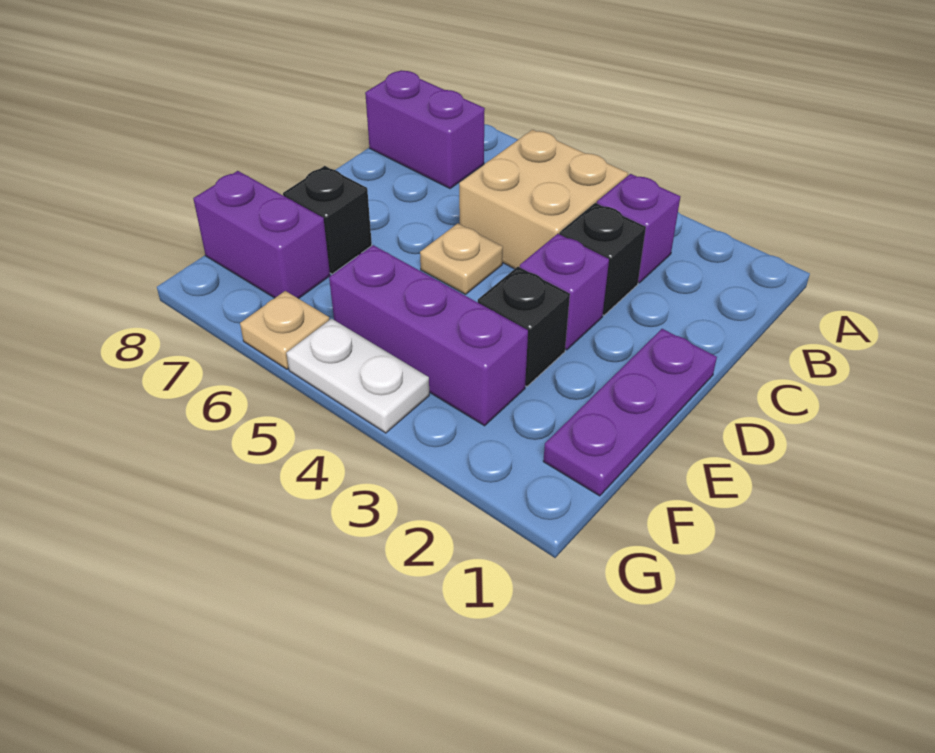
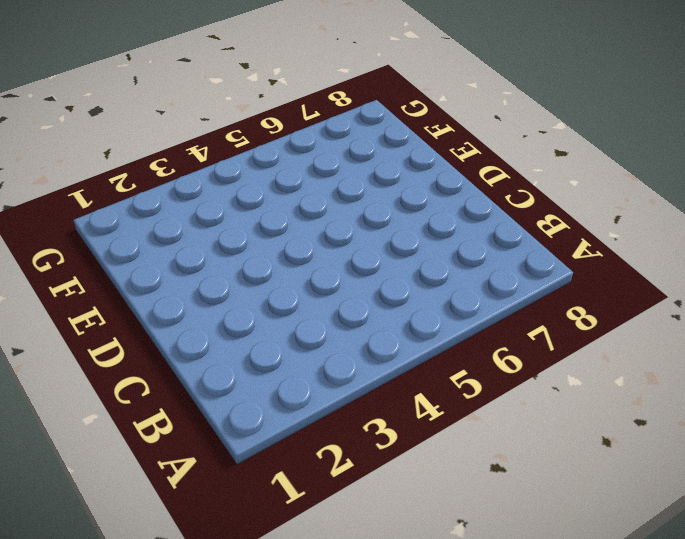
none -> purple 1x1 brick [597,174,680,283]
none -> tan 2x2 brick [459,130,628,269]
none -> purple 1x2 brick [365,70,485,188]

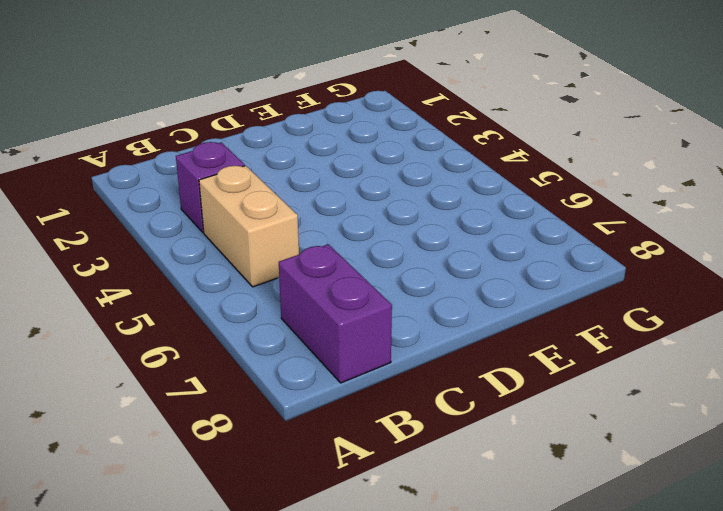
tan 1x2 brick [199,166,299,287] -> tan 2x2 brick [459,130,628,269]
none -> black 1x1 brick [559,203,646,315]
none -> purple 1x3 plate [543,329,717,496]
none -> purple 1x1 brick [520,234,609,350]

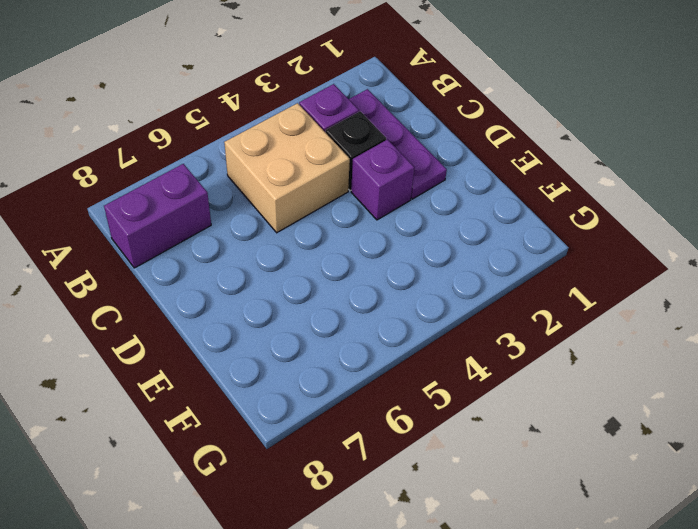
purple 1x3 plate [349,89,447,199] -> purple 1x3 plate moved to [543,329,717,496]
none -> tan 1x1 plate [420,223,503,294]
none -> black 1x1 brick [478,267,570,387]
none -> black 1x1 brick [283,166,372,274]

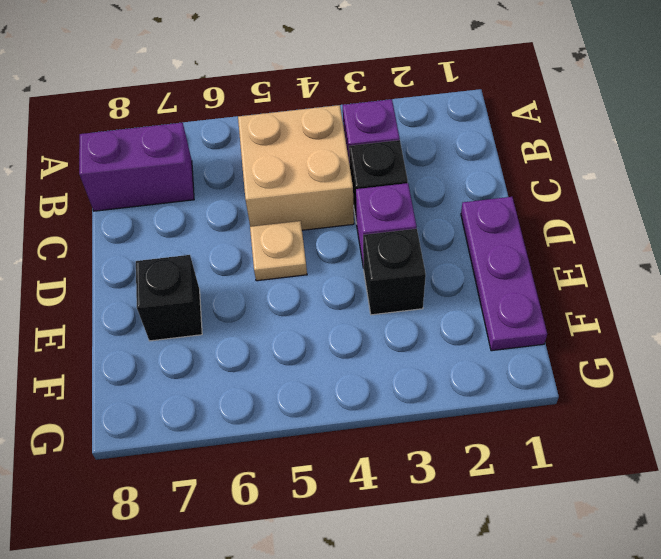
none -> purple 1x3 brick [329,245,528,426]
none -> purple 1x2 brick [193,171,330,299]
none -> white 1x2 plate [286,319,429,433]

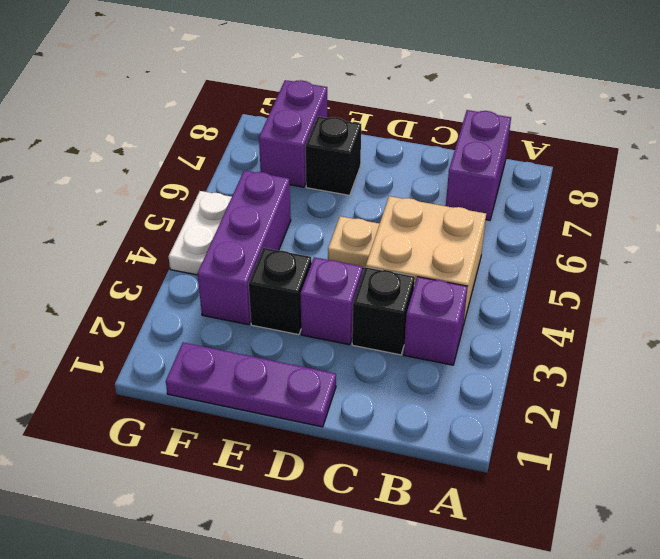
none -> tan 1x1 plate [240,291,329,369]

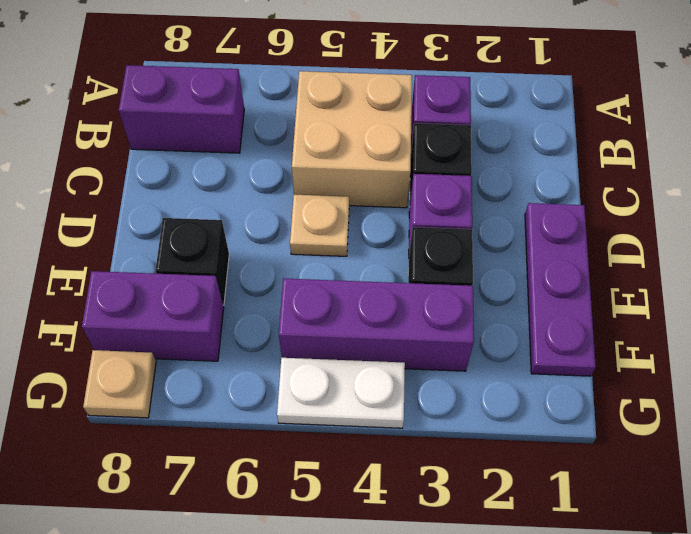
tan 1x1 plate [83,350,156,418] -> tan 1x1 plate moved to [240,291,329,369]

